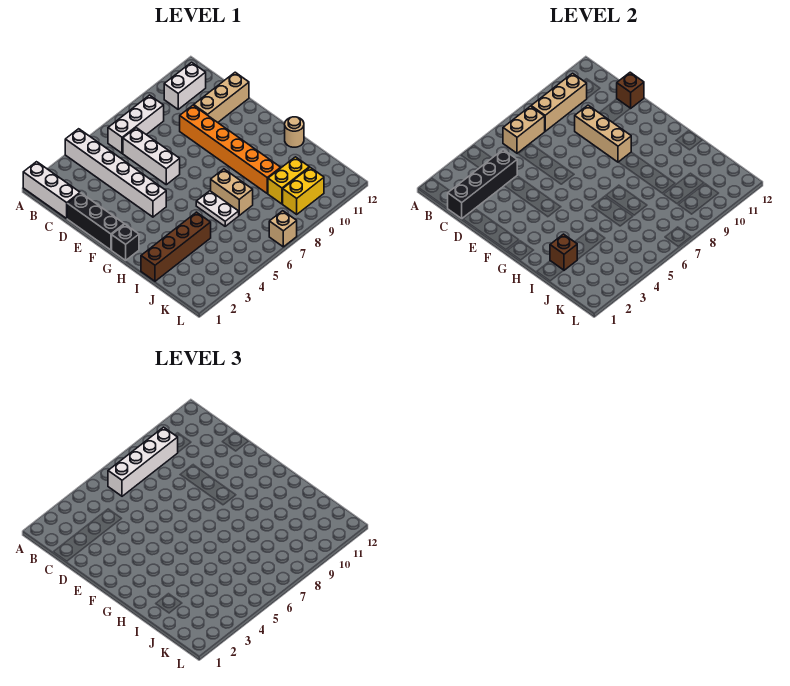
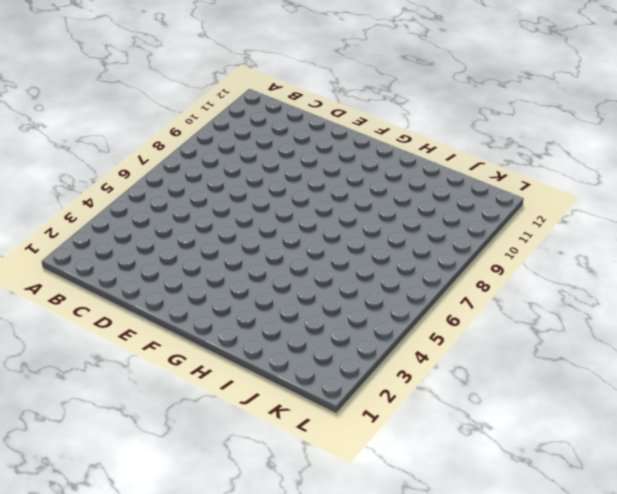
none -> white 1x3 brick [23,162,80,218]
none -> white 1x6 brick [65,129,166,217]
none -> white 1x3 brick [108,95,164,153]

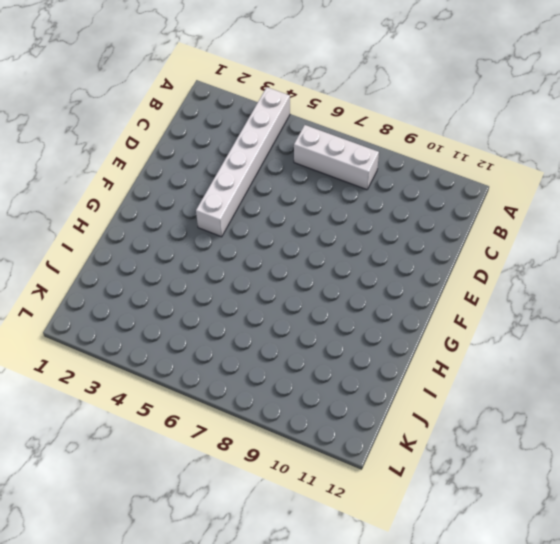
none -> white 1x3 brick [23,162,80,218]
none -> white 1x2 brick [164,62,206,109]
none -> white 1x3 brick [123,128,180,185]

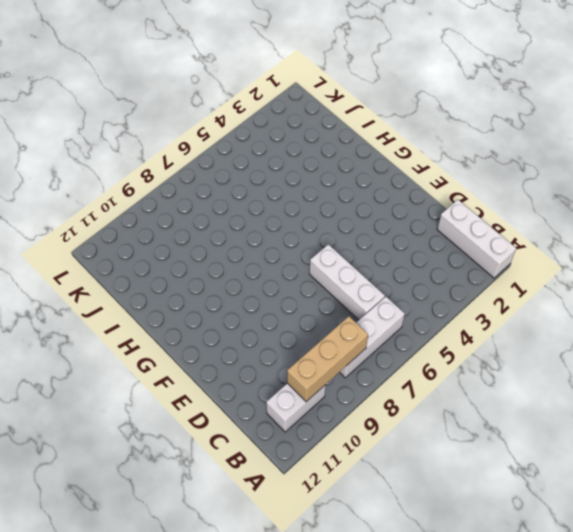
none -> white 1x6 brick [65,129,166,217]
none -> black 1x3 brick [67,193,124,250]
none -> orange 1x6 brick [180,105,281,193]

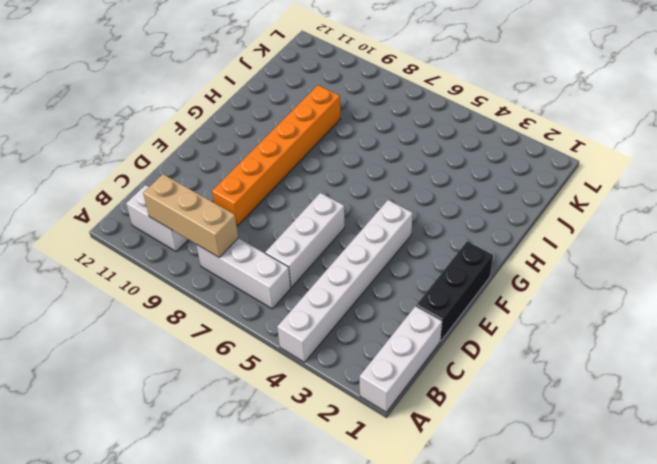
none -> tan 1x3 brick [194,72,249,122]
none -> black 1x1 brick [112,224,139,261]
none -> white 1x2 plate [196,191,239,226]

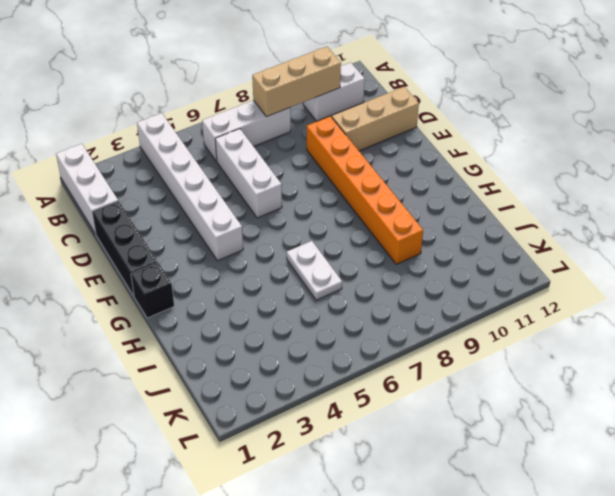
none -> tan 1x2 brick [211,169,253,215]
none -> tan 1x1 round brick [285,117,304,147]
none -> brown 1x4 brick [141,212,211,281]

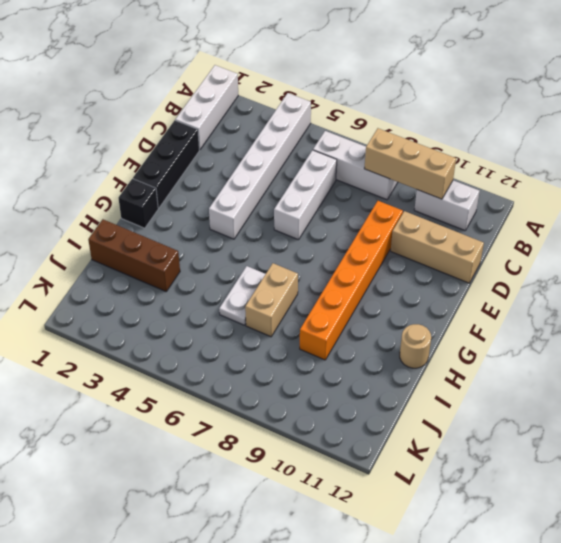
brown 1x3 brick [88,219,180,291] -> brown 1x4 brick [141,212,211,281]
none -> yellow 1x2 brick [268,157,309,204]
none -> yellow 1x2 brick [283,168,324,214]
none -> tan 1x1 brick [269,211,297,247]

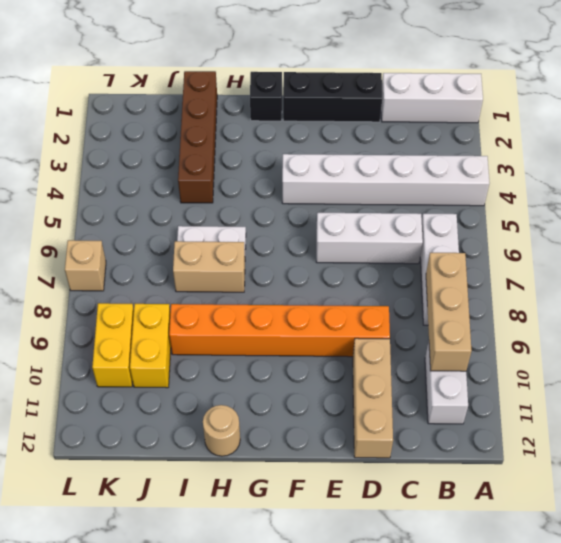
none -> tan 1x2 brick [503,106,545,153]
none -> black 1x4 brick [448,150,517,218]
none -> tan 1x3 brick [575,105,631,162]

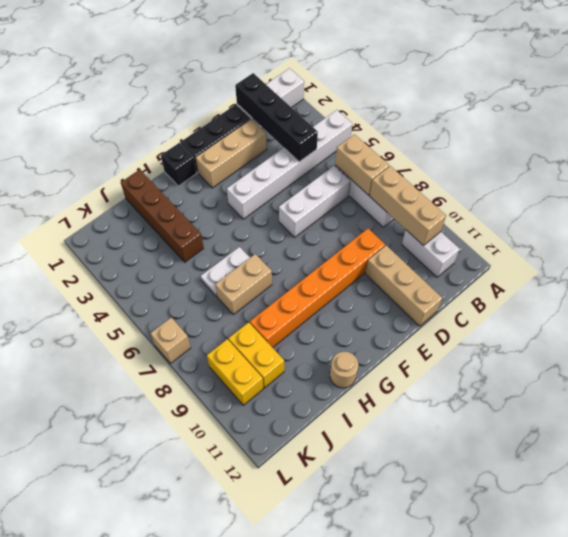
tan 1x3 brick [195,119,267,188] -> tan 1x3 brick moved to [575,105,631,162]
none -> brown 1x1 brick [617,72,644,108]
none -> brown 1x1 brick [550,234,577,270]
none -> white 1x4 brick [108,427,178,496]

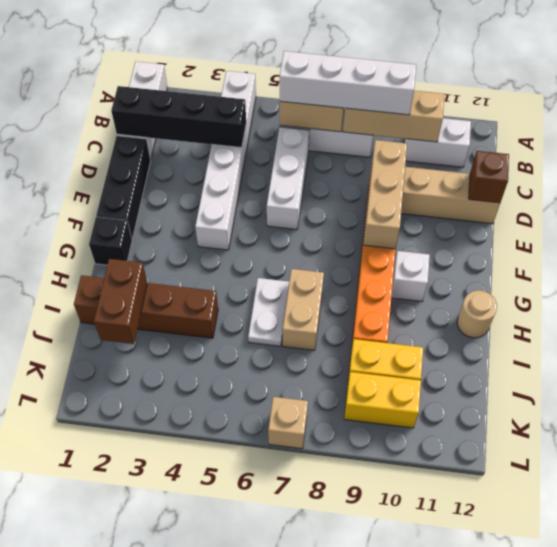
white 1x1 brick [391,251,430,301] -> none
brown 1x2 brick [94,259,147,344] -> brown 1x1 brick [550,234,577,270]

